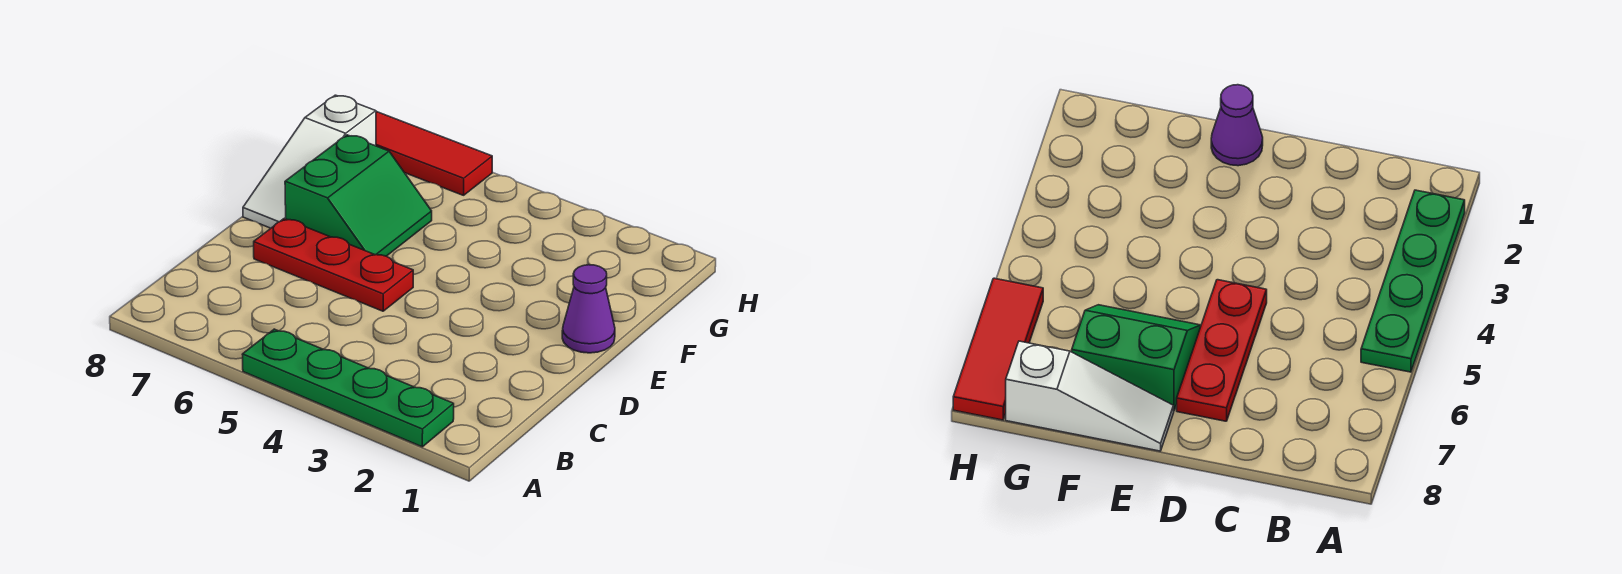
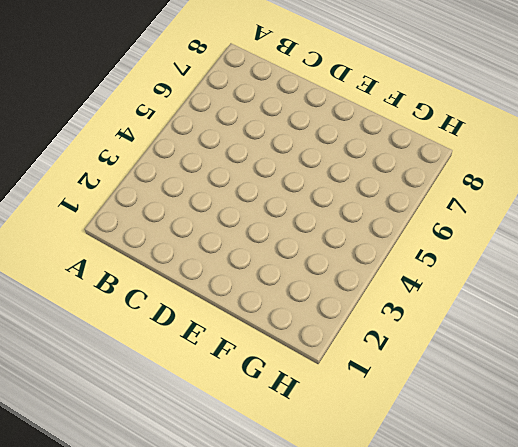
none -> green 1x4 plate [242,329,454,447]
none -> red 1x3 plate [254,218,413,311]

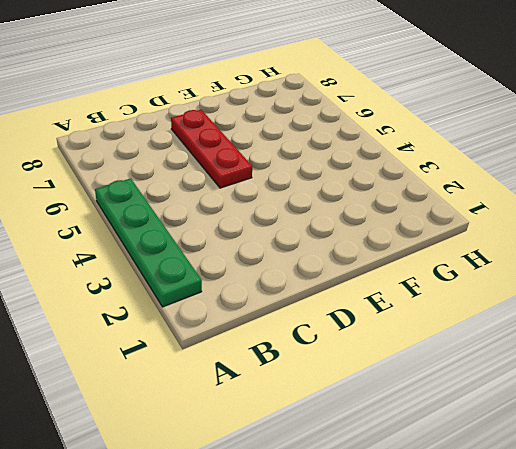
none -> purple 1x1 cone [562,265,615,353]
none -> green 2x2 slope [285,135,432,256]

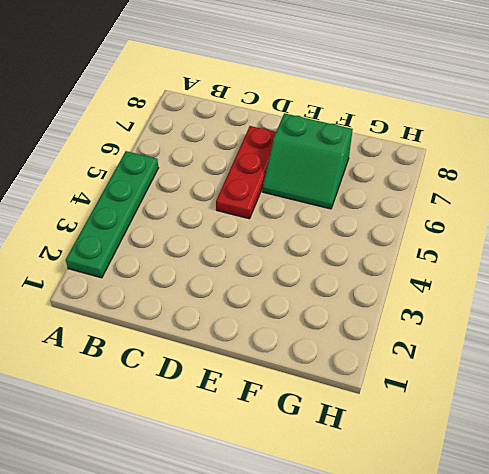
none -> purple 1x1 cone [562,265,615,353]
none -> white 1x3 slope [243,95,376,228]

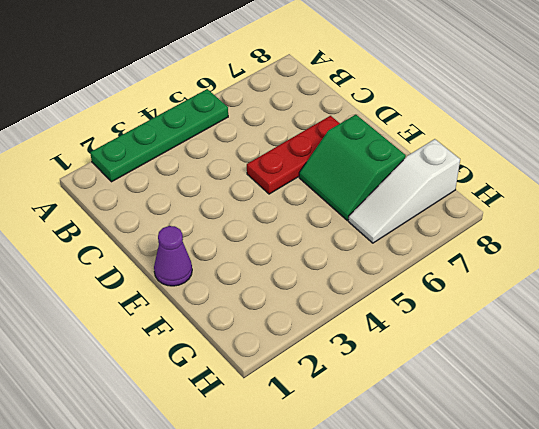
white 1x3 slope [348,139,460,243] -> white 1x3 slope turned to [243,95,376,228]
none -> red 1x3 tile [376,112,492,195]

